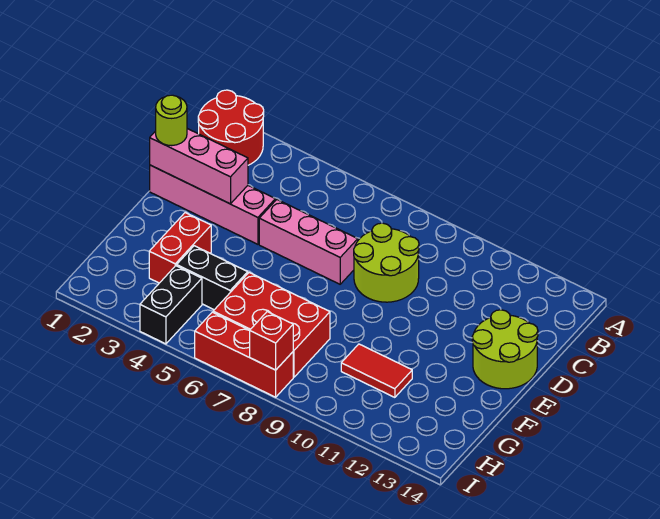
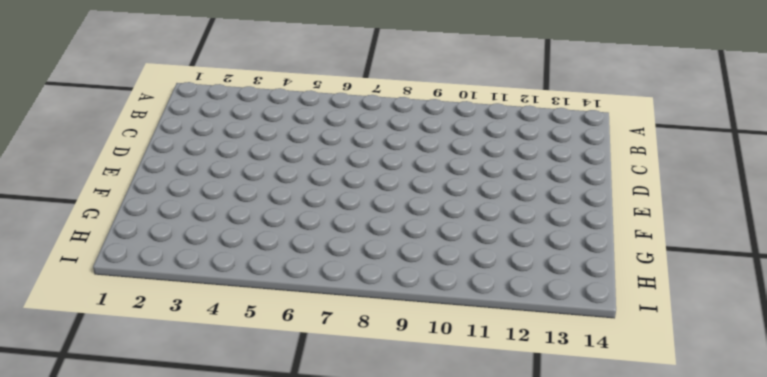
none -> red 2x2 round brick [198,90,264,165]
none -> lime 2x2 round brick [354,223,419,302]
none -> pink 1x4 brick [150,165,275,244]

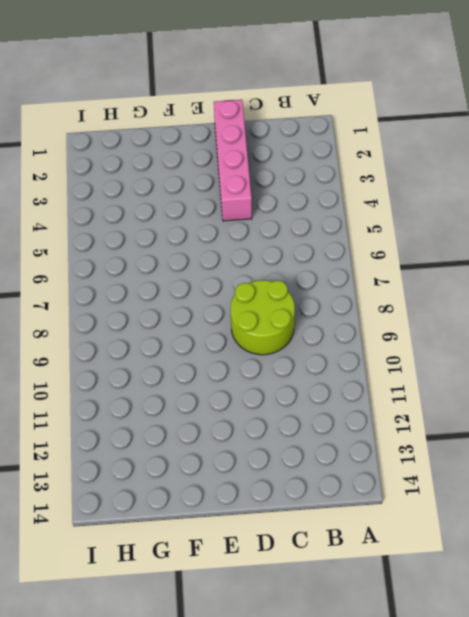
none -> red 2x2 round brick [198,90,264,165]
none -> pink 1x3 brick [259,200,358,284]
none -> lime 2x2 round brick [472,310,538,389]

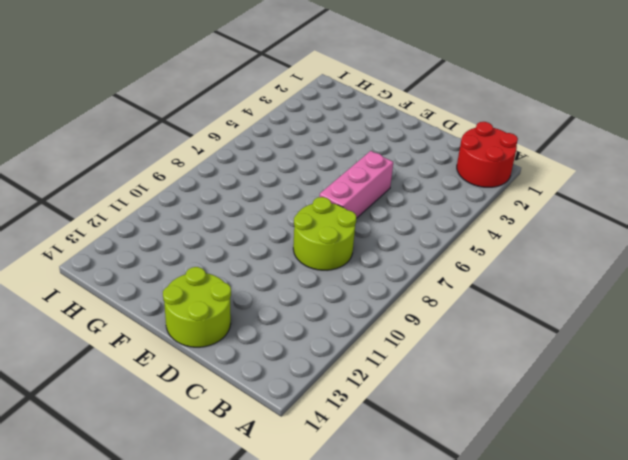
none -> pink 1x4 brick [150,165,275,244]
none -> red 1x2 brick [149,213,211,283]
none -> black 1x2 brick [177,246,248,310]

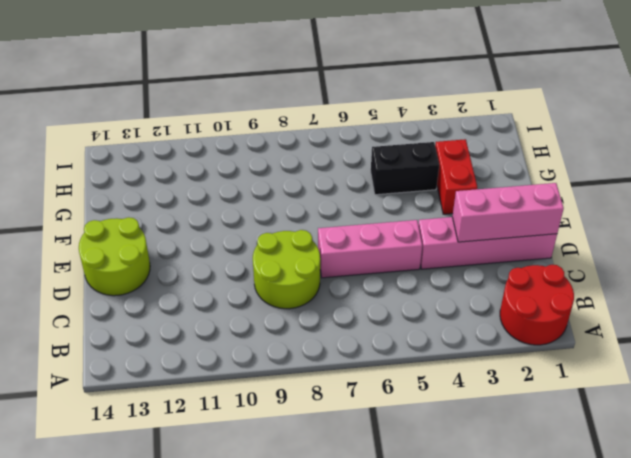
none -> red 2x3 brick [213,273,330,377]
none -> red 1x2 tile [341,344,412,397]
none -> black 1x2 brick [140,266,202,344]

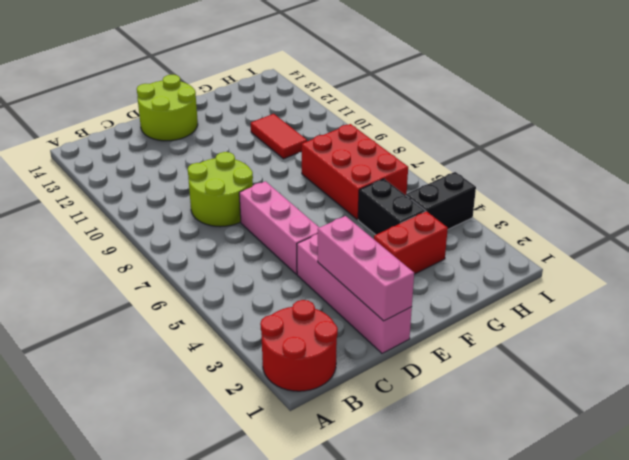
none -> red 1x3 brick [195,312,293,397]
none -> red 1x1 brick [250,312,293,370]
none -> lime 1x1 round brick [156,95,187,146]

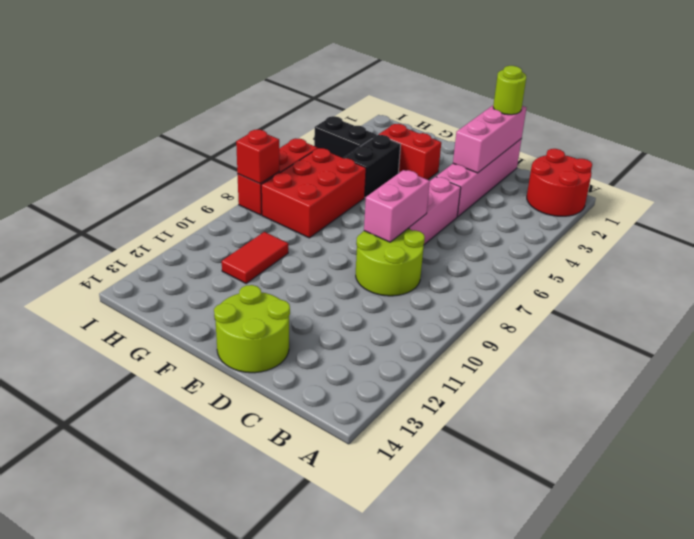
pink 1x2 brick [364,170,430,242] -> none

